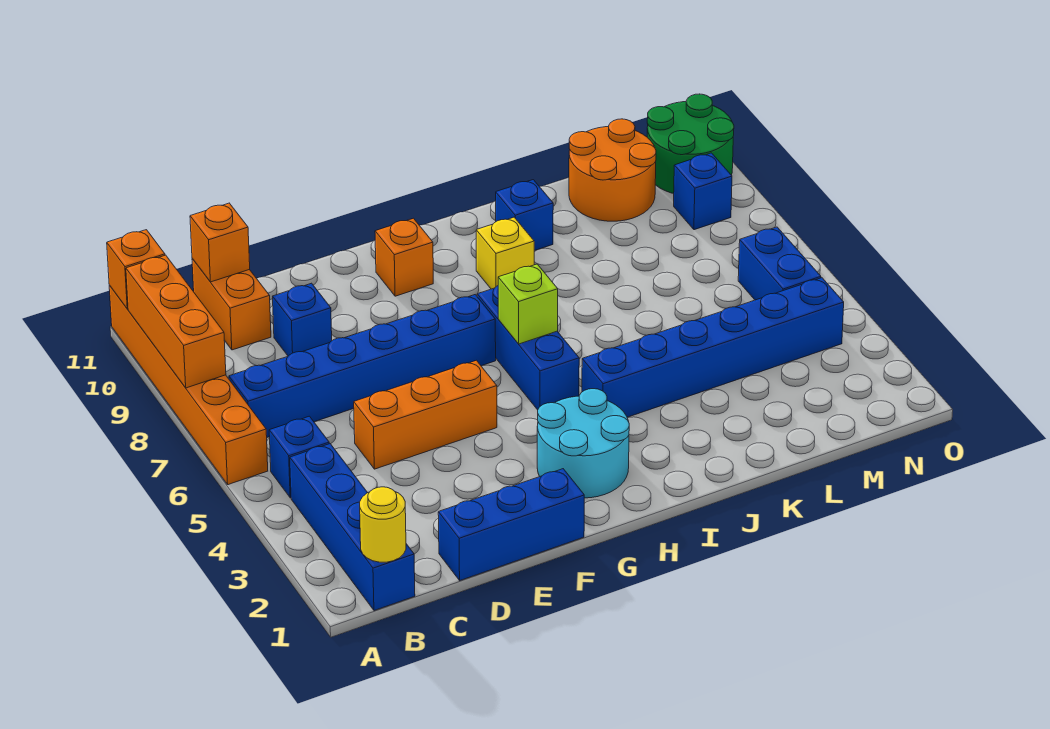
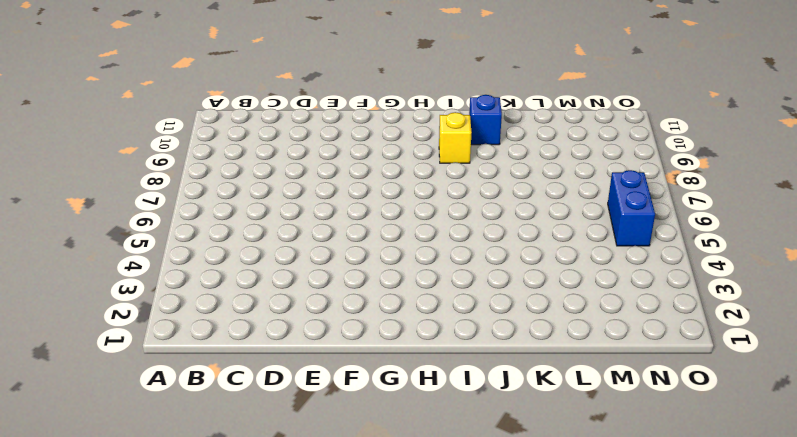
none -> orange 1x6 brick [109,285,268,485]
none -> blue 1x4 brick [290,444,415,611]
none -> blue 1x1 brick [269,416,329,498]

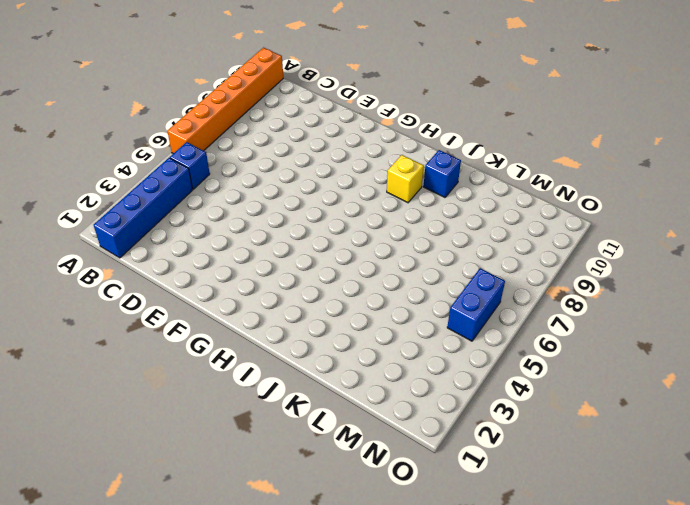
none -> blue 1x6 brick [229,295,496,437]
none -> orange 1x2 brick [192,259,271,350]
none -> blue 1x3 brick [438,469,584,580]

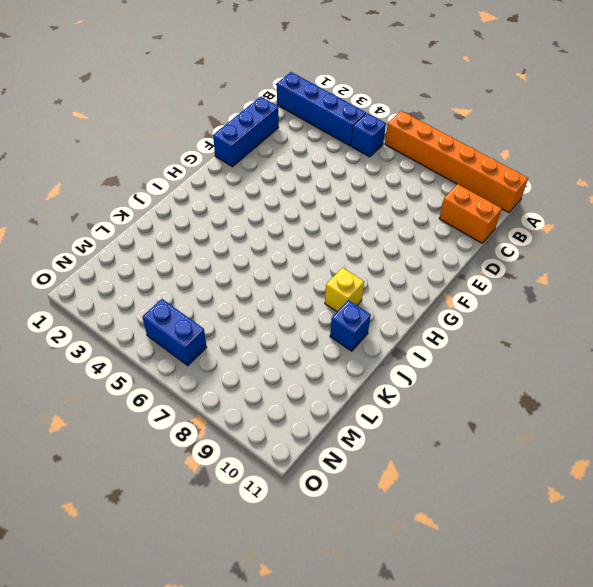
none -> blue 1x6 brick [229,295,496,437]
none -> orange 1x3 brick [354,360,497,469]
none -> blue 1x1 brick [273,283,332,356]

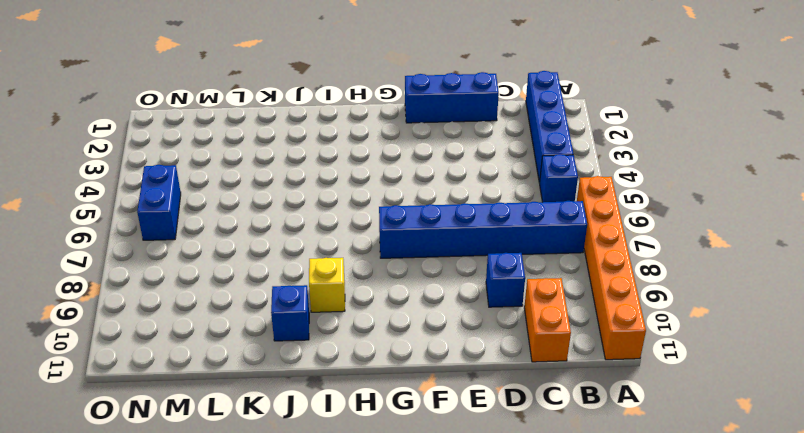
none -> orange 1x3 brick [354,360,497,469]
none -> cyan 2x2 round brick [537,389,629,498]
none -> orange 1x1 brick [375,218,433,296]

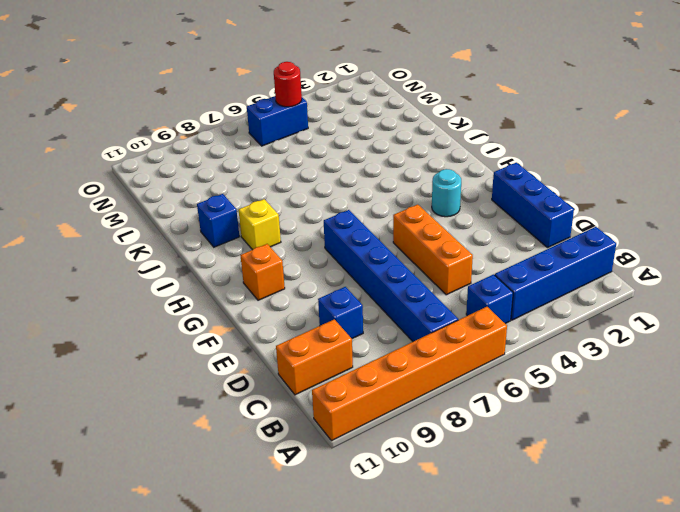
cyan 1x1 round brick [432,169,461,217] -> cyan 2x2 round brick [537,389,629,498]
red 1x1 round brick [274,62,302,107] -> none
none -> blue 1x3 brick [477,286,579,410]
none -> blue 1x6 brick [582,278,844,417]
none -> orange 2x2 round brick [569,119,656,221]

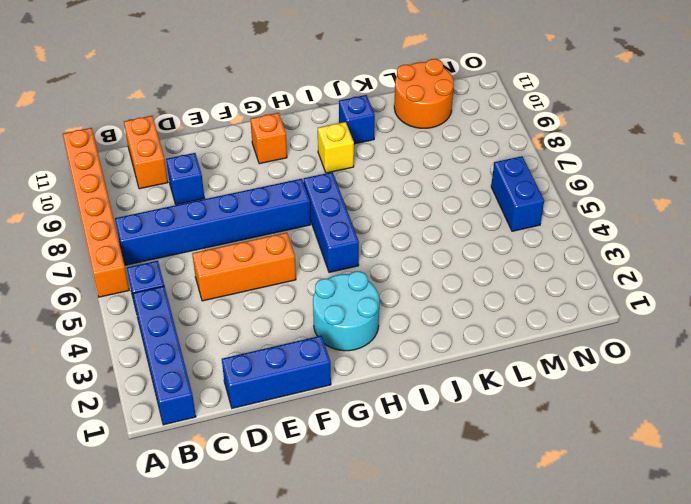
none -> blue 1x6 brick [582,278,844,417]
none -> blue 1x1 brick [674,153,732,230]
none -> green 2x2 round brick [647,94,734,194]

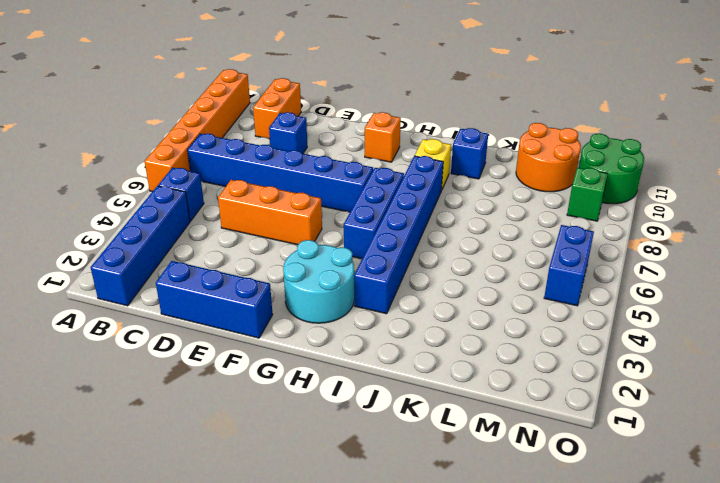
blue 1x6 brick [354,156,443,314] -> blue 1x6 brick turned to [582,278,844,417]
green 1x1 brick [567,168,608,221] -> blue 1x1 brick [674,153,732,230]
none -> orange 1x3 brick [126,255,226,388]
none -> orange 1x1 brick [107,230,165,309]
none -> yellow 1x1 round brick [360,487,406,562]

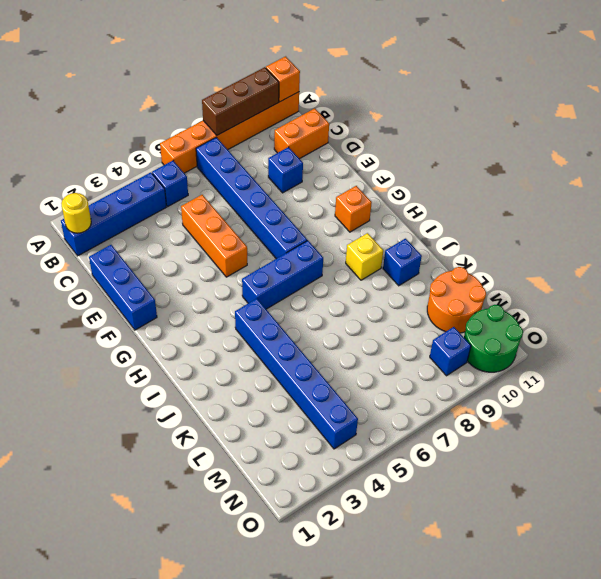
brown 1x3 brick [202,67,279,135] -> orange 1x3 brick [126,255,226,388]
none -> cyan 2x2 round brick [537,389,629,498]
none -> blue 1x2 brick [738,227,821,300]
none -> orange 1x1 brick [190,203,250,282]

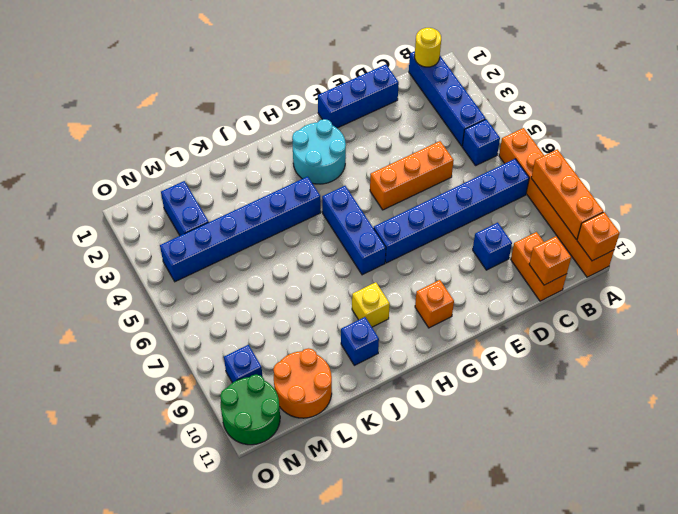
blue 1x2 brick [161,181,209,236] -> blue 1x2 brick moved to [738,227,821,300]
none -> lime 1x1 brick [498,264,558,344]

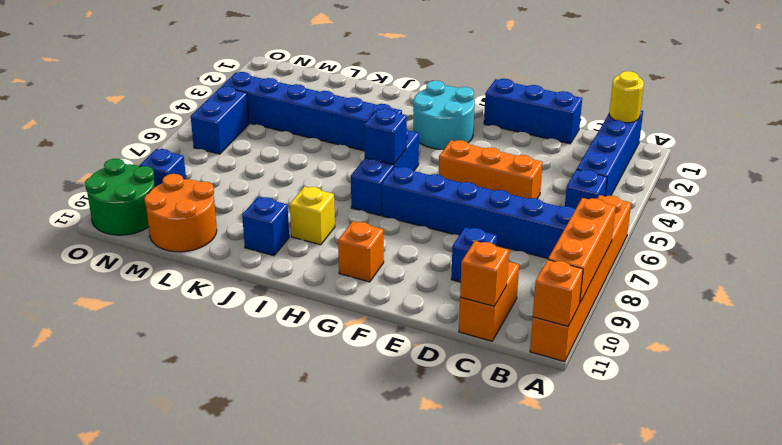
blue 1x1 brick [364,108,407,165] -> lime 1x1 brick [498,264,558,344]

